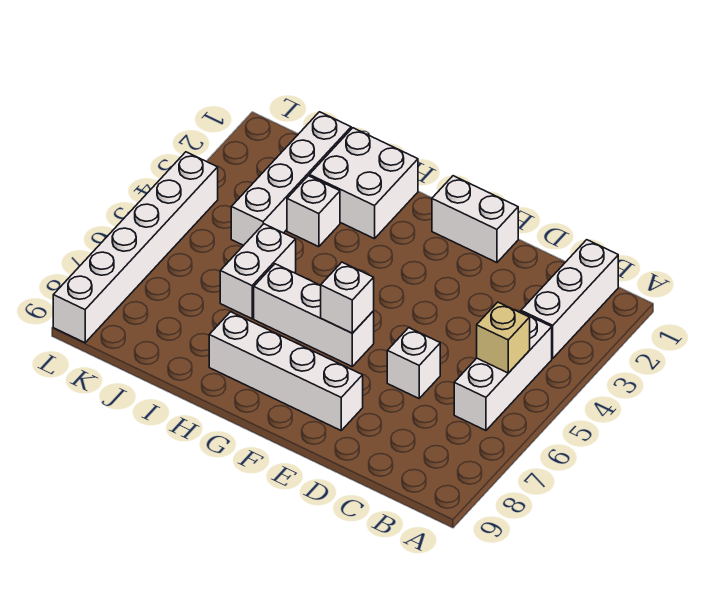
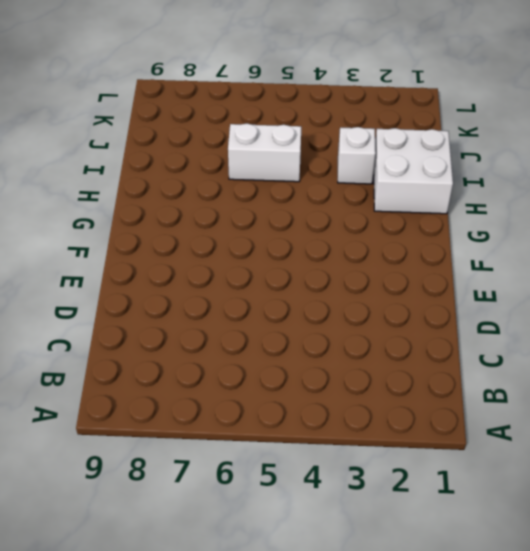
none -> white 1x3 brick [521,240,618,358]
none -> white 1x3 brick [454,312,552,430]
none -> white 1x1 brick [387,328,440,398]

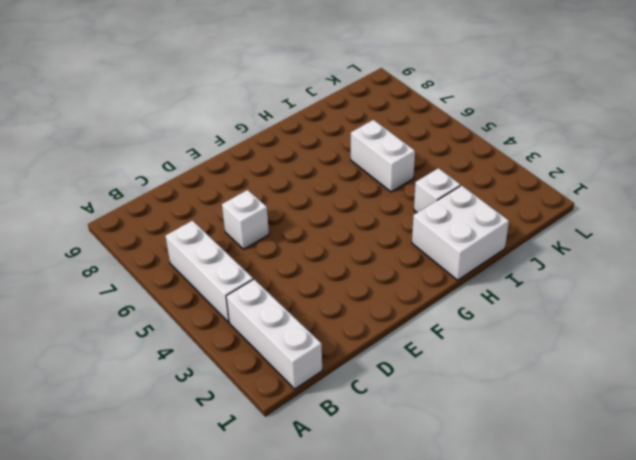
none -> white 1x2 brick [432,176,518,263]
none -> white 1x4 brick [209,312,363,430]
none -> white 1x3 brick [254,264,374,366]

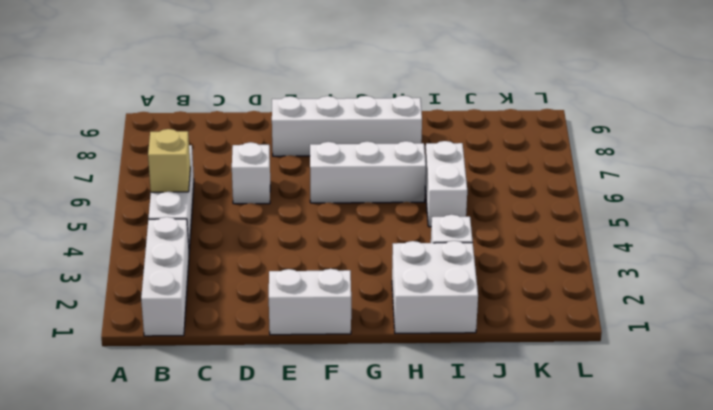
none -> white 1x4 brick [231,112,351,245]
none -> white 1x6 brick [53,152,218,343]
none -> white 1x1 brick [320,262,374,333]

